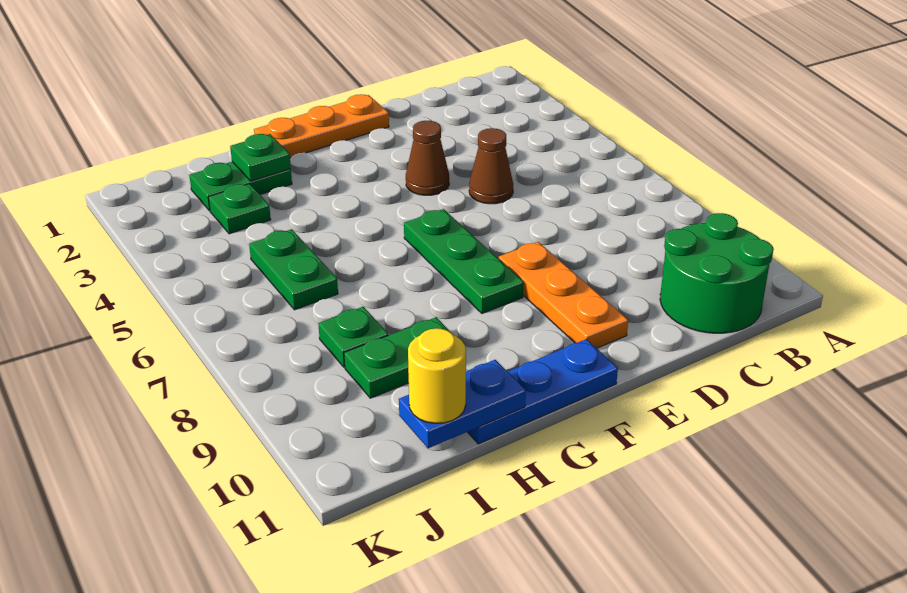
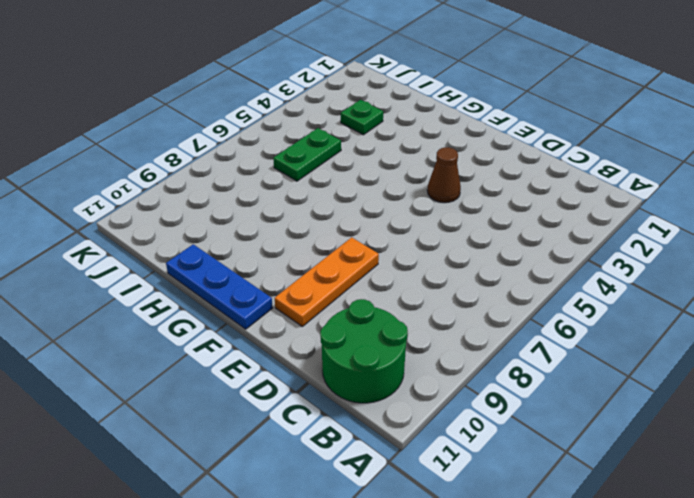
none -> brown 1x1 cone [469,128,513,204]
none -> orange 1x3 plate [254,94,389,158]
none -> green 1x3 plate [404,209,524,313]

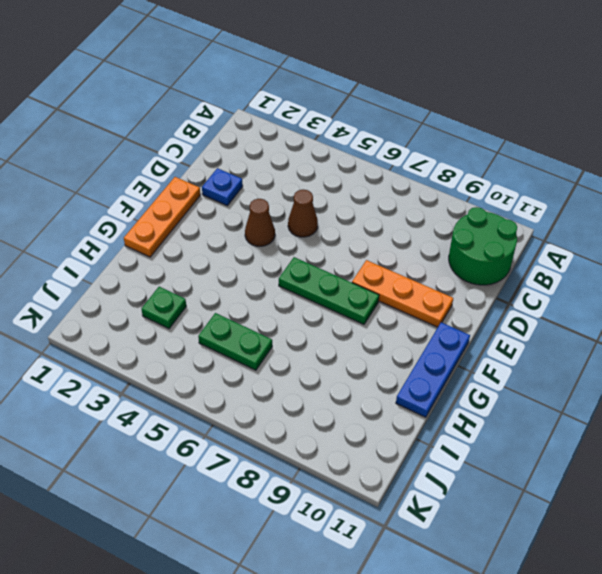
blue 1x1 plate [202,168,243,206] -> none
none -> green 1x2 plate [189,162,292,211]
none -> green 1x2 plate [344,317,450,398]
none -> green 1x1 plate [318,307,388,367]

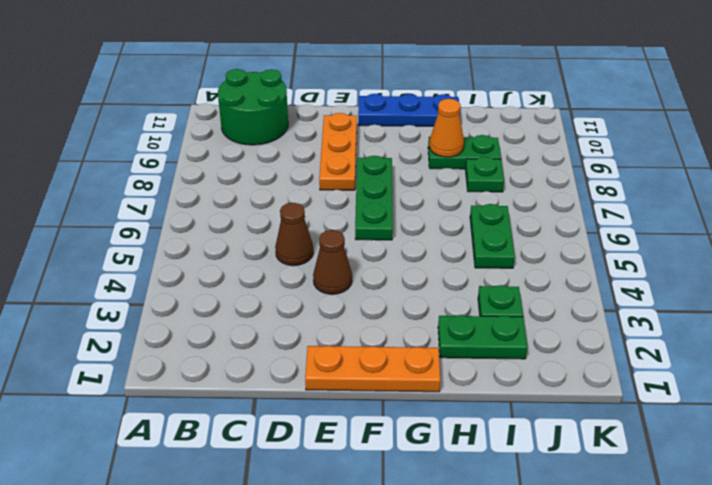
orange 1x1 cone [429,99,464,157] -> none
none -> green 1x1 plate [230,134,291,181]
none -> blue 1x2 plate [399,360,526,448]
none -> yellow 1x1 round brick [408,328,466,423]

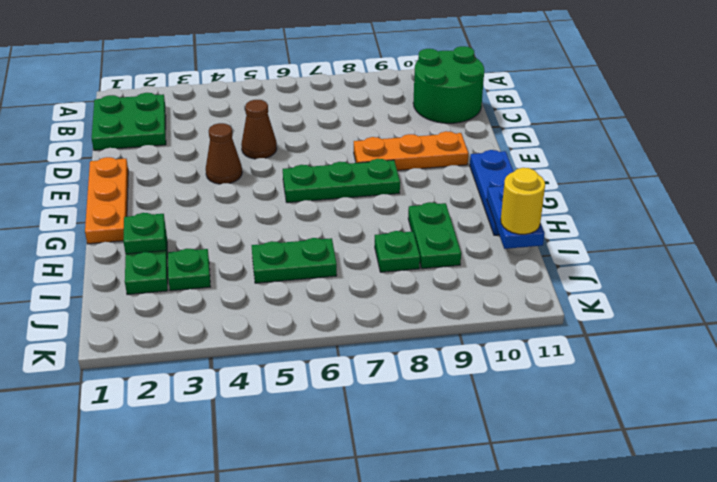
green 2x2 plate [92,93,166,150] -> none

